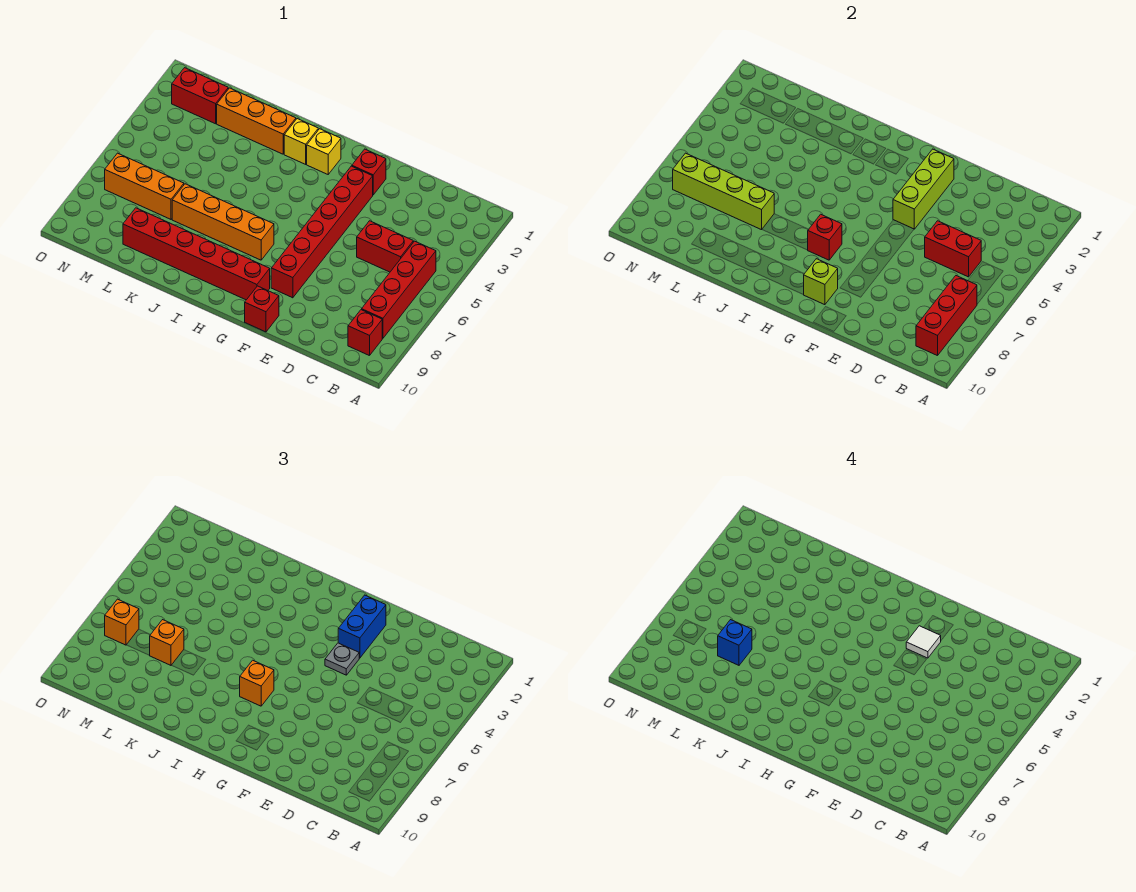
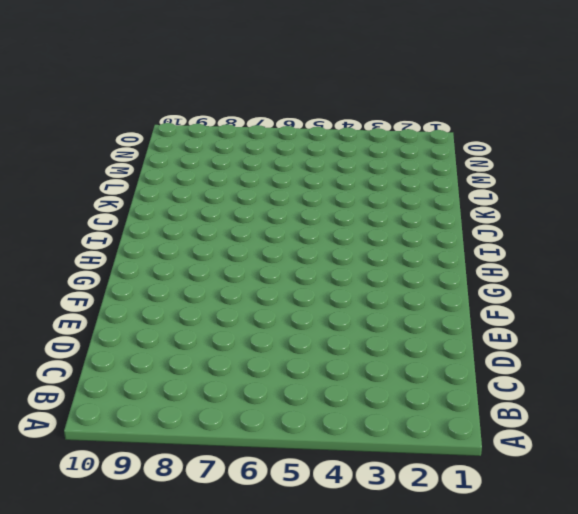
none -> red 1x4 brick [362,241,436,338]
none -> red 1x1 brick [348,310,382,356]
none -> red 1x2 brick [357,221,413,272]

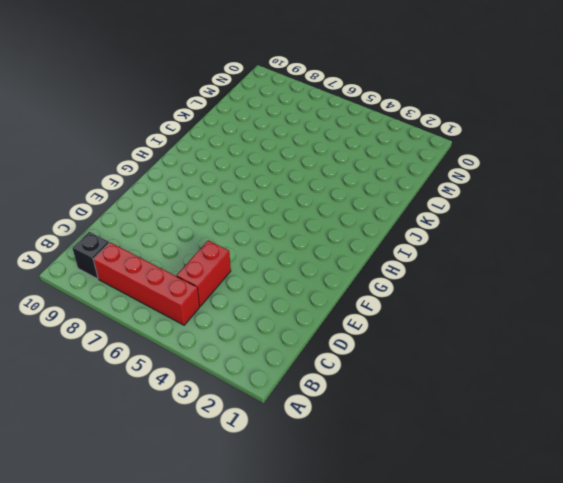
black 1x1 brick [72,232,109,279] -> red 1x1 brick [348,310,382,356]
none -> red 1x1 brick [352,149,386,195]
none -> red 1x6 brick [271,166,373,298]
none -> red 1x1 brick [245,286,279,332]

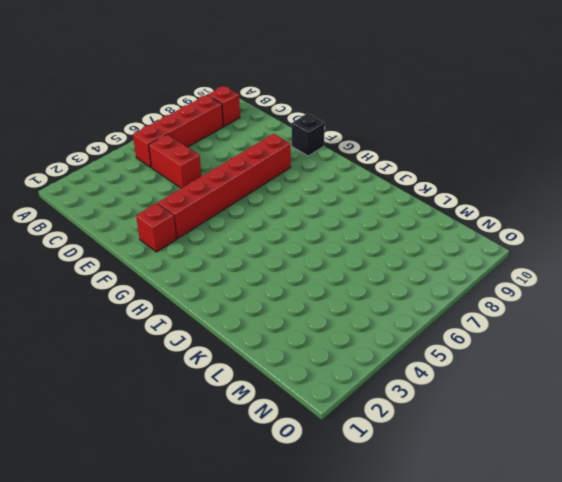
black 1x1 brick [292,114,325,156] -> red 1x1 brick [245,286,279,332]
none -> red 1x6 brick [123,208,270,300]
none -> yellow 1x1 brick [307,129,341,174]
none -> orange 1x4 brick [172,184,274,260]

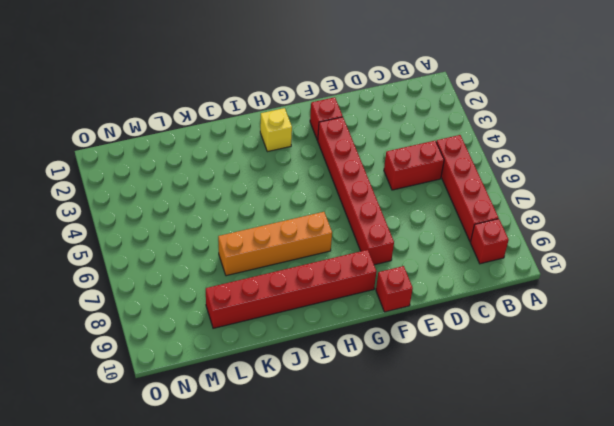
none -> yellow 1x1 brick [284,119,318,164]
none -> orange 1x3 brick [217,88,296,154]
none -> orange 1x3 brick [105,153,184,219]

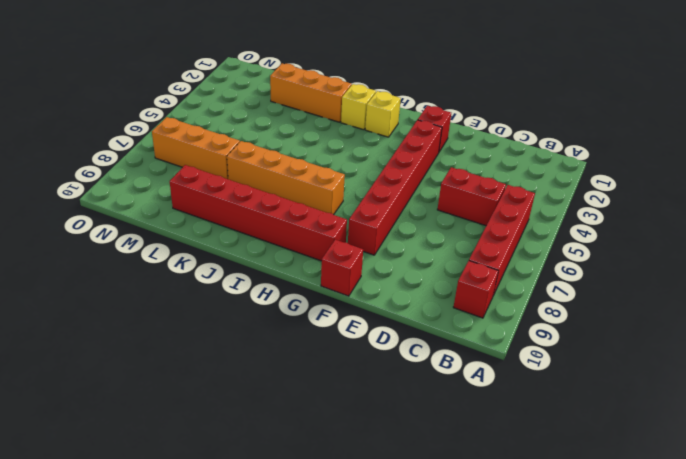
none -> red 1x2 brick [172,68,228,124]
none -> red 1x3 brick [916,276,977,356]
none -> red 1x2 brick [925,221,981,277]

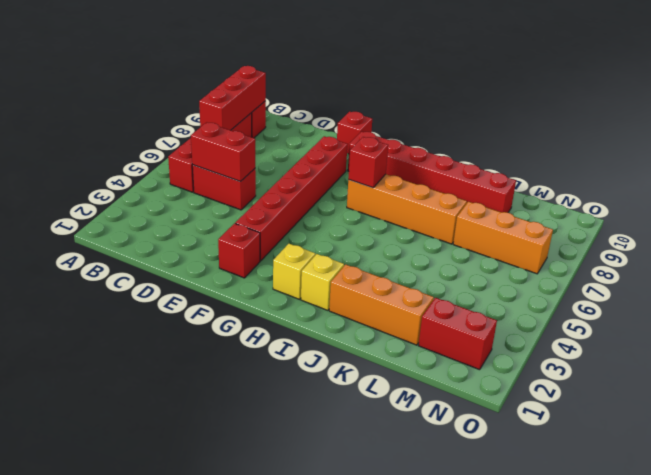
none -> lime 1x3 brick [893,149,954,229]
none -> lime 1x1 brick [804,259,838,305]
none -> lime 1x4 brick [673,153,774,230]

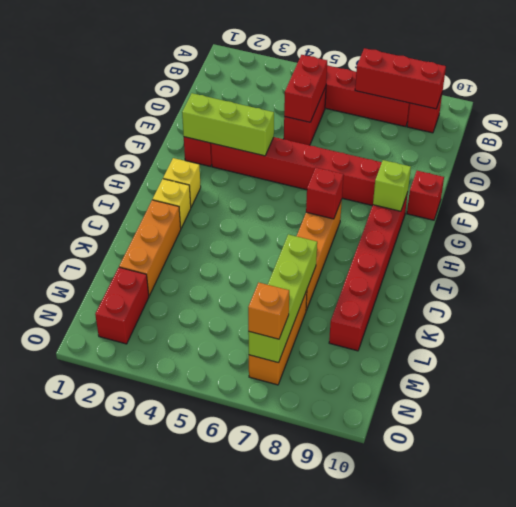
none -> blue 1x2 brick [338,595,386,658]
none -> grey 1x1 plate [325,643,359,675]
none -> orange 1x1 brick [240,660,274,706]

